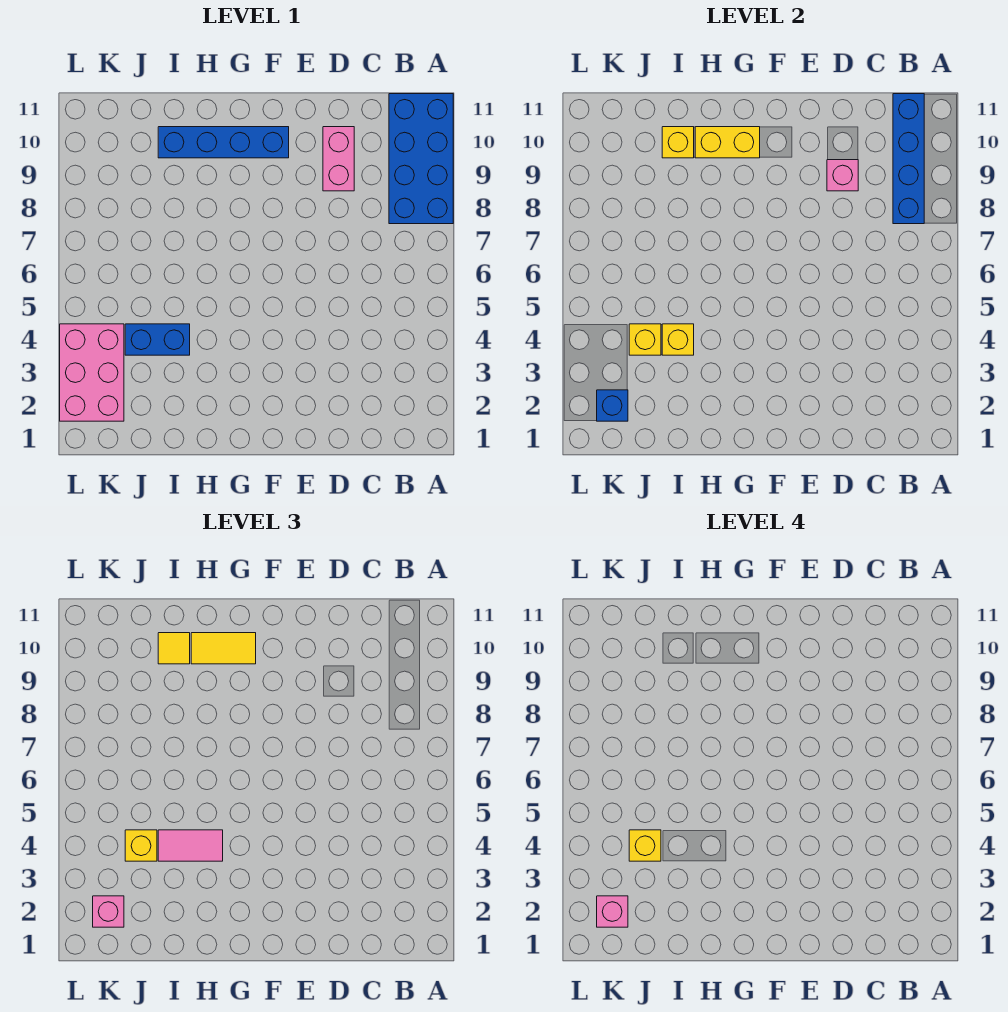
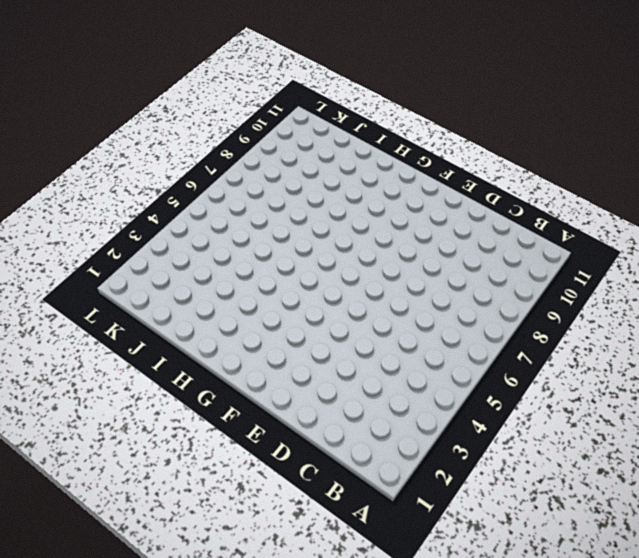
none -> blue 2x4 brick [389,94,453,224]
none -> pink 1x2 brick [323,127,354,191]
none -> blue 1x4 brick [158,127,289,158]

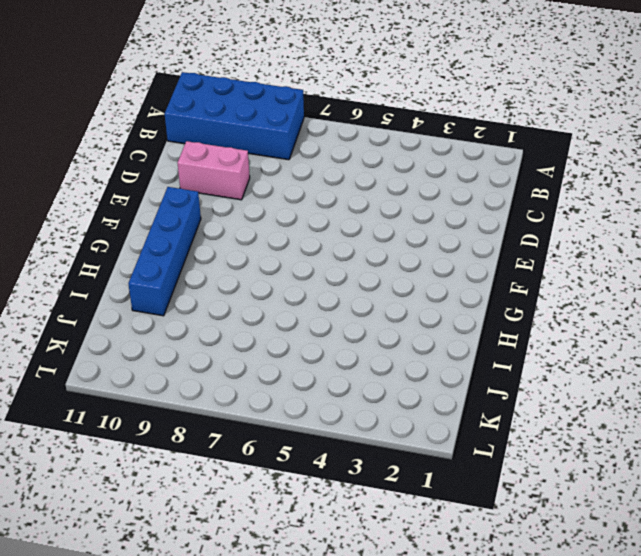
none -> blue 1x2 brick [125,324,190,355]
none -> pink 2x3 brick [60,324,124,421]
none -> blue 1x4 brick [893,94,924,224]

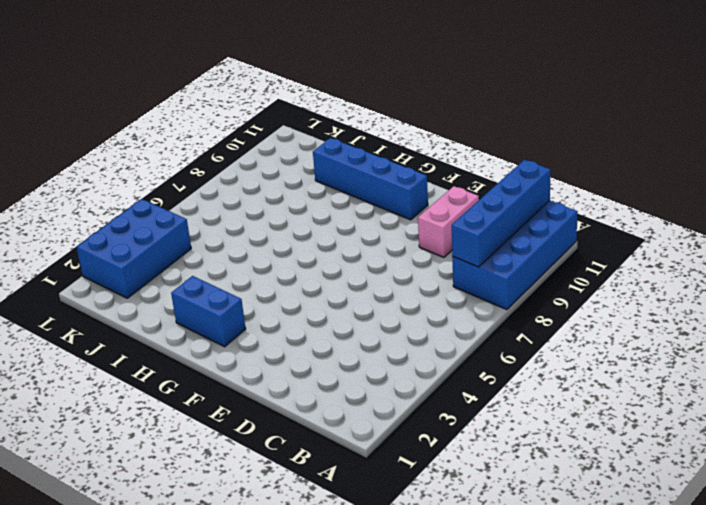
blue 1x2 brick [171,276,246,347] -> blue 1x2 brick moved to [125,324,190,355]
blue 2x3 brick [77,199,191,298] -> pink 2x3 brick [60,324,124,421]
none -> pink 1x1 brick [827,160,858,191]
none -> yellow 1x2 brick [695,127,760,158]
none -> yellow 1x1 brick [662,324,694,355]

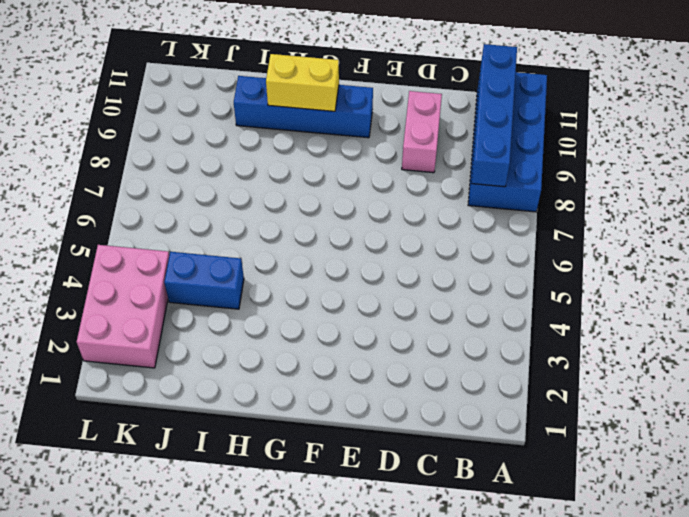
none -> pink 1x1 brick [827,160,858,191]
none -> yellow 1x1 brick [662,324,694,355]
none -> yellow 1x1 brick [662,127,694,158]

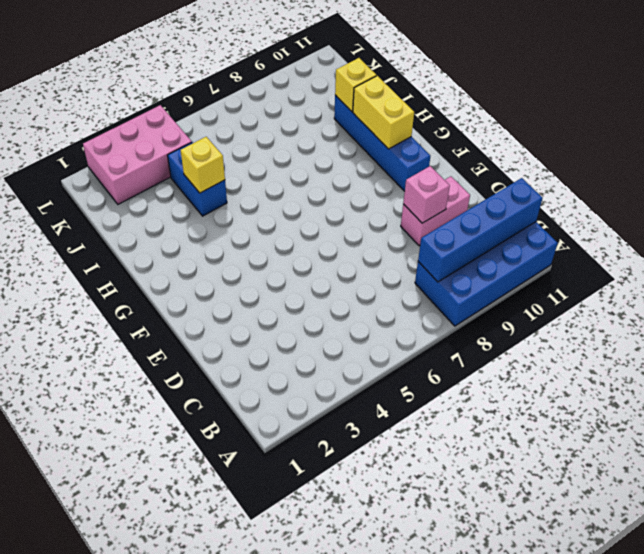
none -> yellow 1x1 brick [629,324,661,355]
none -> blue 1x1 brick [597,390,628,421]
none -> yellow 1x2 tile [191,633,256,664]

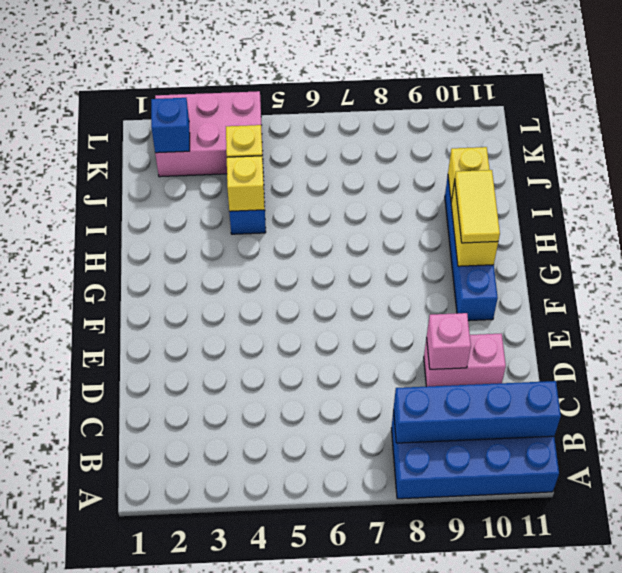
none -> pink 1x2 tile [158,830,223,861]
none -> yellow 1x1 tile [158,633,190,664]
none -> yellow 1x1 brick [125,830,157,861]

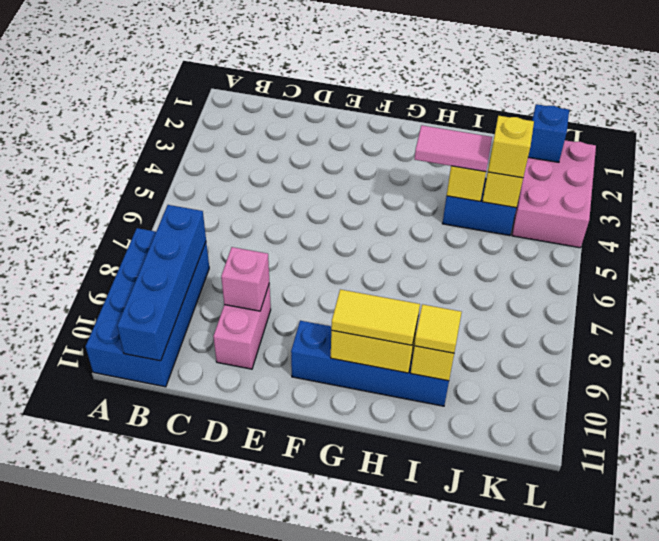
none -> pink 1x1 brick [93,896,124,927]
none -> yellow 1x1 brick [629,830,661,861]
none -> pink 1x1 brick [597,896,628,927]

